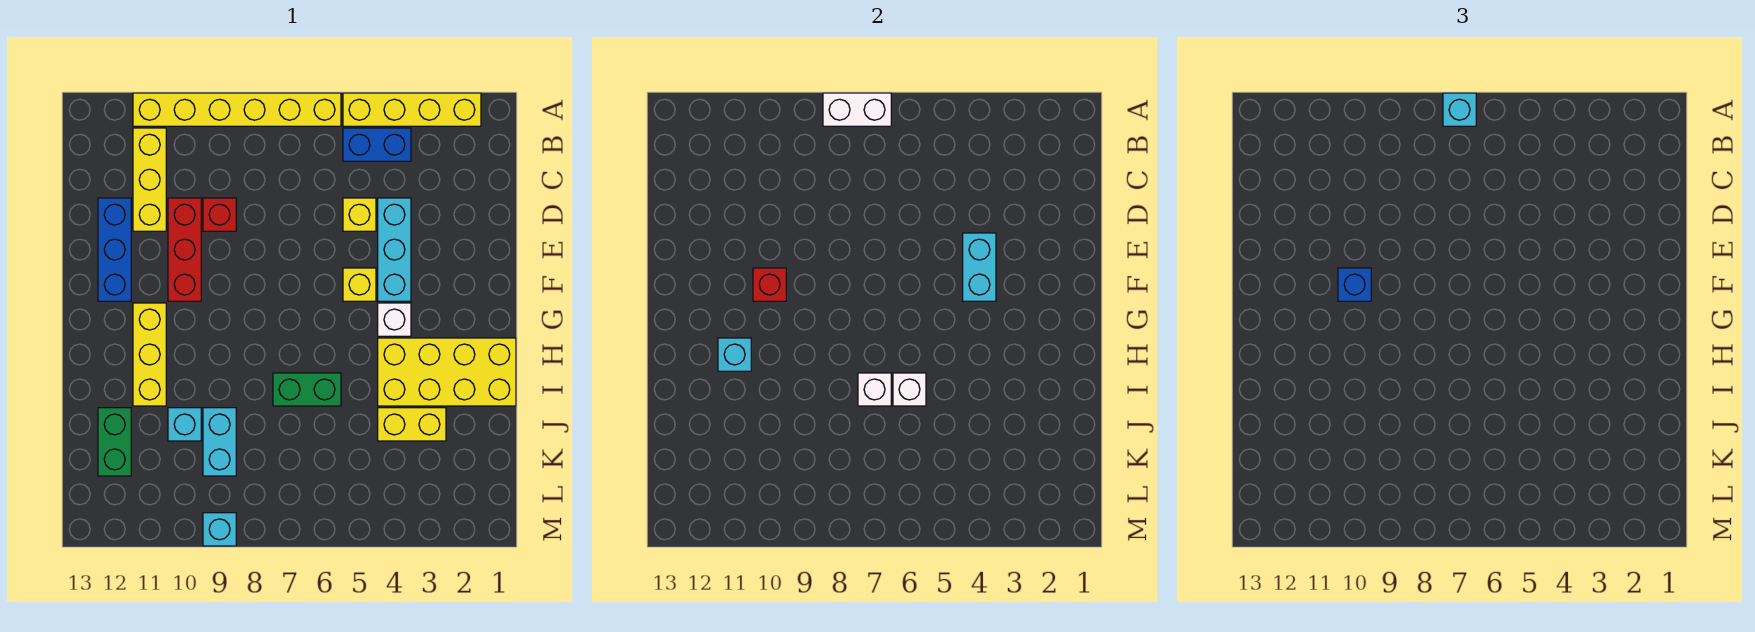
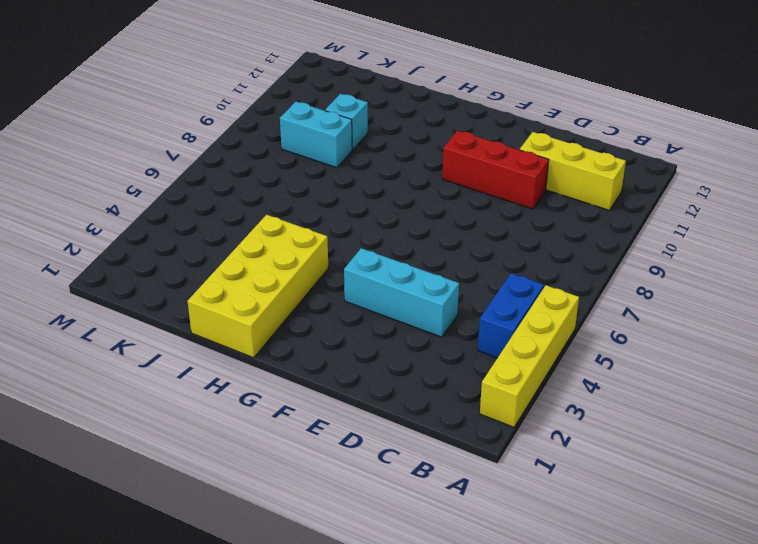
none -> yellow 1x6 brick [133,93,341,126]
none -> yellow 1x1 brick [343,198,376,231]
none -> red 1x1 brick [203,198,236,231]

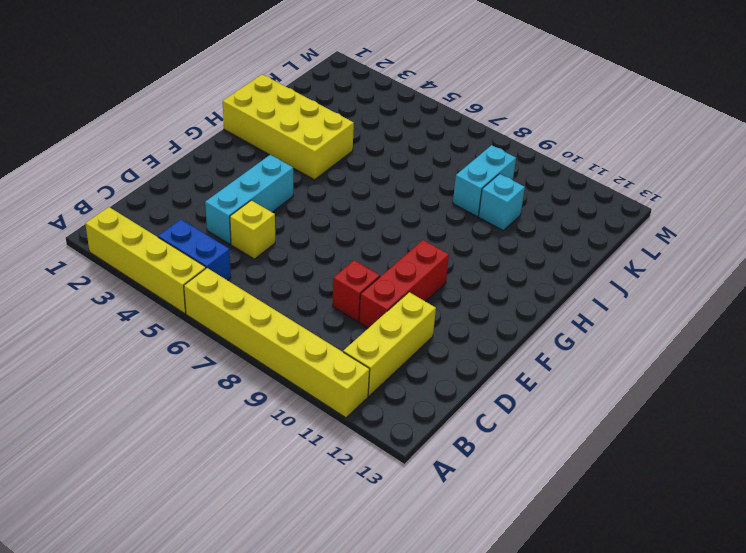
none -> blue 1x3 brick [98,198,131,301]
none -> yellow 1x1 brick [343,268,376,301]
none -> white 1x1 brick [378,303,411,336]

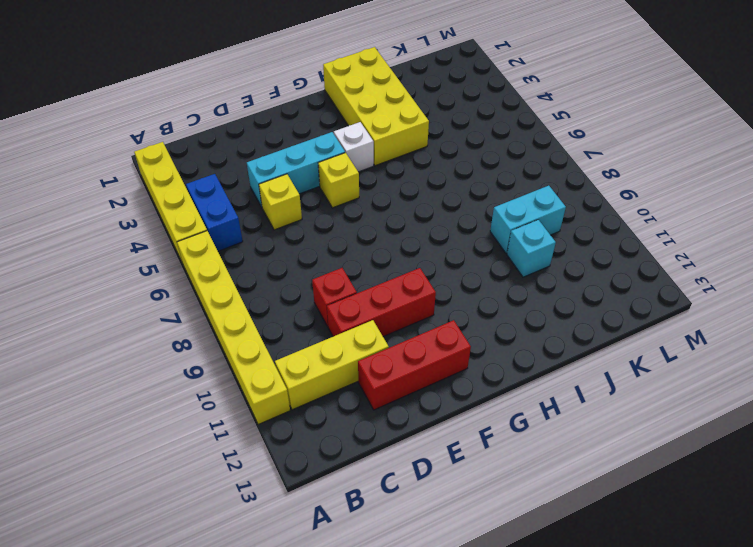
red 1x3 brick [358,320,471,410] -> blue 1x3 brick [98,198,131,301]
none -> yellow 1x3 brick [133,303,166,406]
none -> green 1x2 brick [273,373,341,406]
none -> yellow 1x2 brick [378,408,446,441]

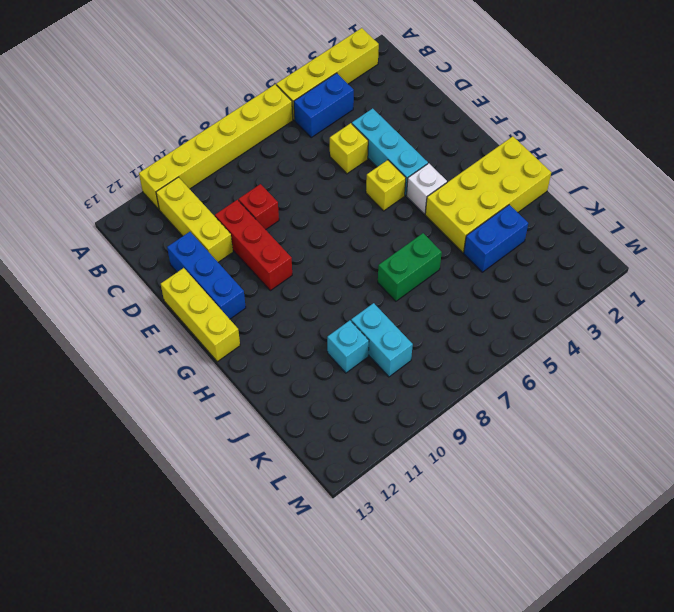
yellow 1x3 brick [161,268,240,362] -> yellow 1x3 brick moved to [133,303,166,406]
blue 1x2 brick [464,205,528,272] -> yellow 1x2 brick [378,408,446,441]
none -> green 1x2 brick [98,408,131,476]
none -> cyan 1x1 brick [203,513,236,546]
none -> white 1x2 brick [823,93,891,126]

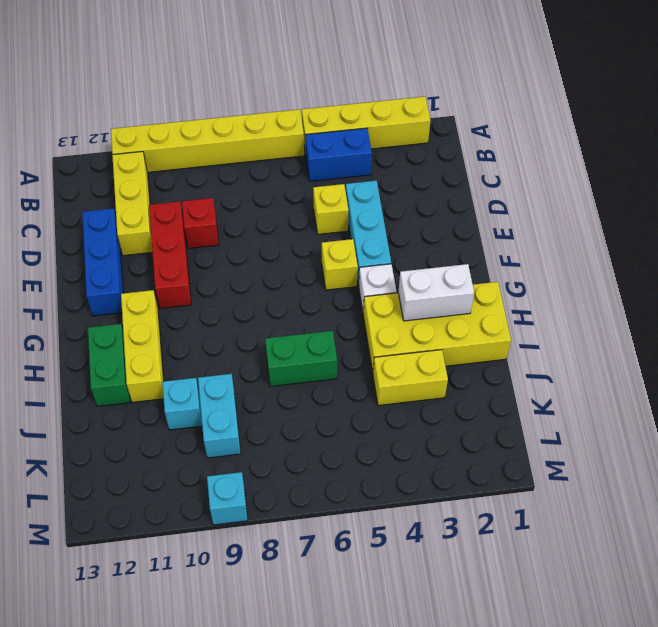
white 1x2 brick [398,264,474,321] -> white 1x2 brick moved to [823,93,891,126]
green 1x2 brick [88,324,130,406] -> green 1x2 brick moved to [98,408,131,476]
none -> cyan 1x2 brick [963,233,996,301]
none -> red 1x1 brick [753,268,786,301]
none -> cyan 1x1 brick [718,338,751,371]

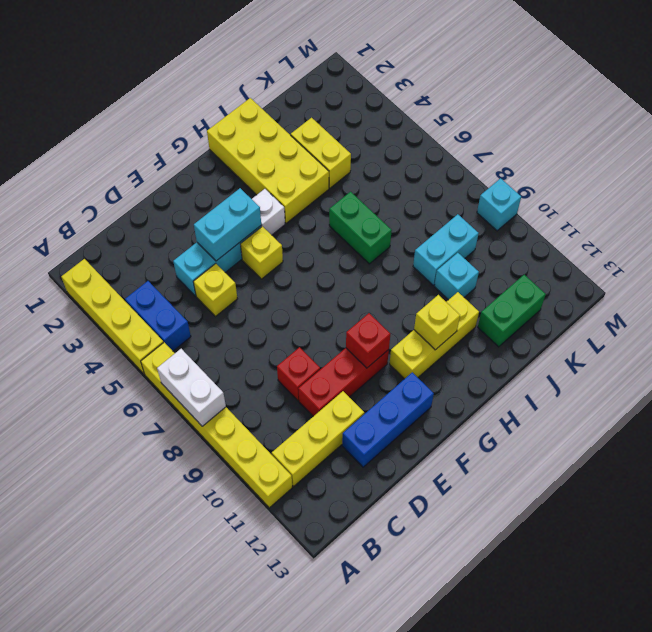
yellow 1x1 brick [414,295,460,350] -> cyan 1x1 brick [718,338,751,371]
none -> white 1x1 brick [893,373,926,406]
none -> white 1x1 brick [858,373,891,406]
none -> cyan 1x1 brick [1443,93,1476,126]

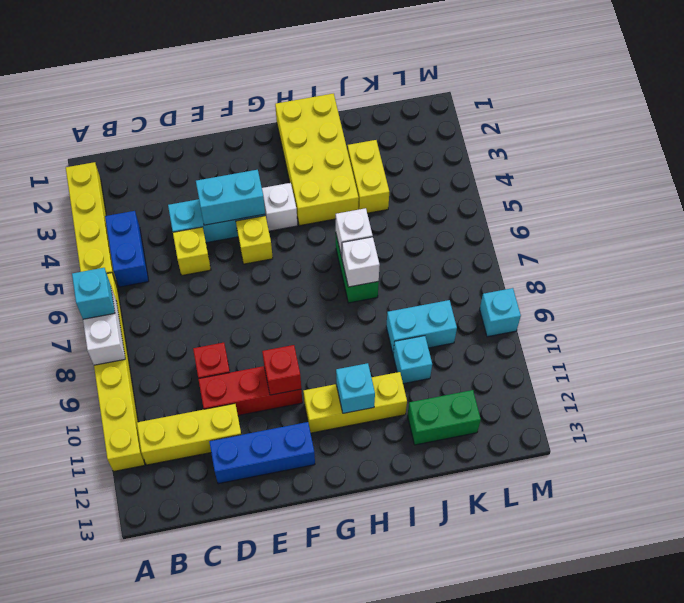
none -> blue 1x1 brick [1338,268,1371,301]

